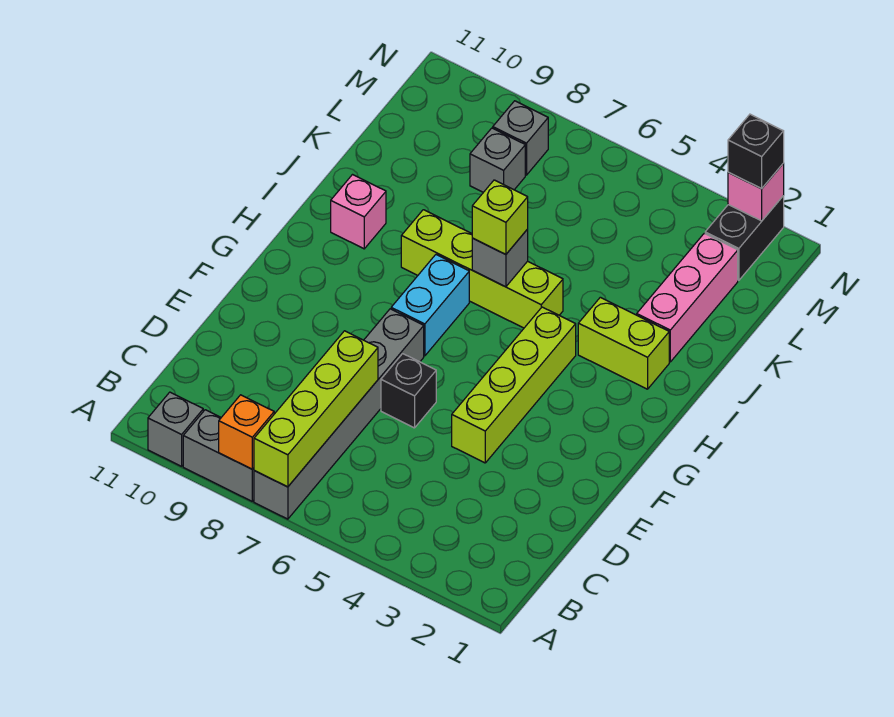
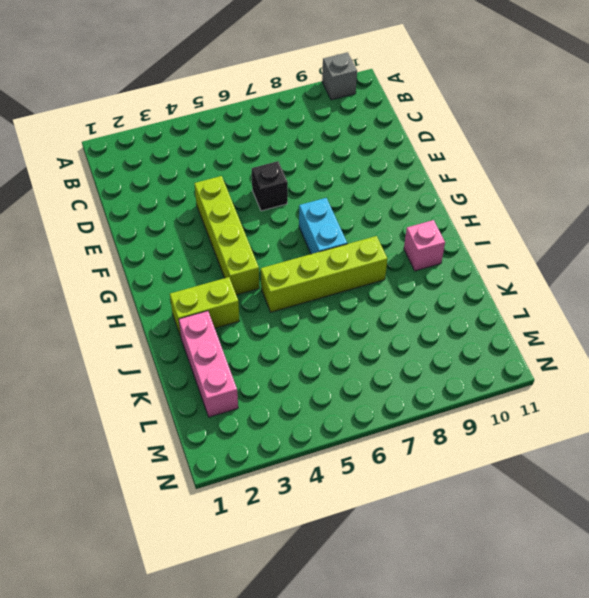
none -> grey 1x6 brick [254,309,424,519]
none -> grey 1x2 brick [183,410,254,501]
none -> grey 1x1 brick [470,128,525,192]

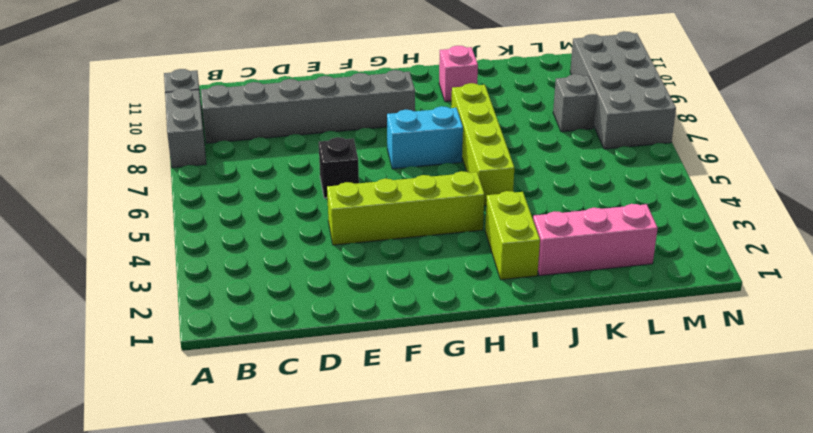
grey 1x6 brick [201,70,415,143] -> grey 1x6 brick moved to [254,309,424,519]
grey 2x4 brick [570,31,676,149] -> grey 1x1 brick [493,101,548,175]
none -> black 1x2 brick [705,196,784,280]
none -> lime 1x4 brick [254,331,378,487]
none -> orange 1x1 brick [219,395,274,469]

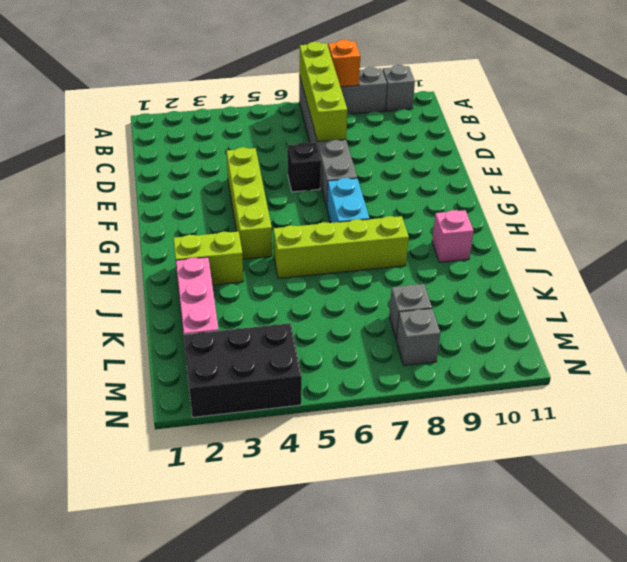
black 2x3 brick [184,323,302,417] -> black 1x2 brick [705,196,784,280]
none -> grey 1x1 brick [472,229,528,287]
none -> pink 1x1 brick [728,164,784,221]
none -> lime 1x1 brick [472,180,528,254]

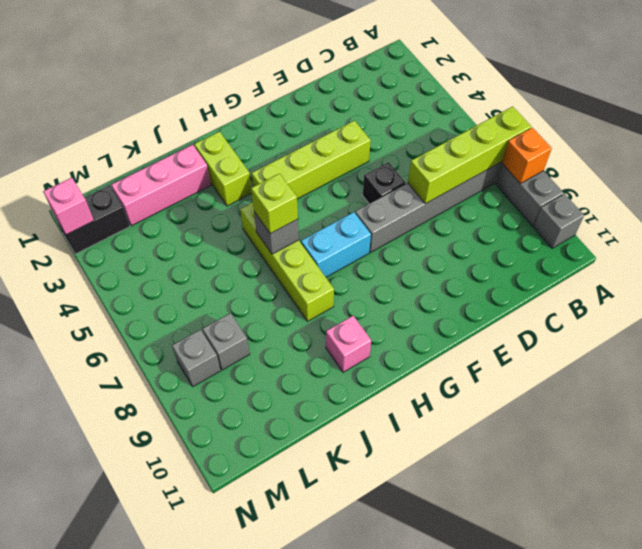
none -> black 1x1 brick [728,114,784,189]

